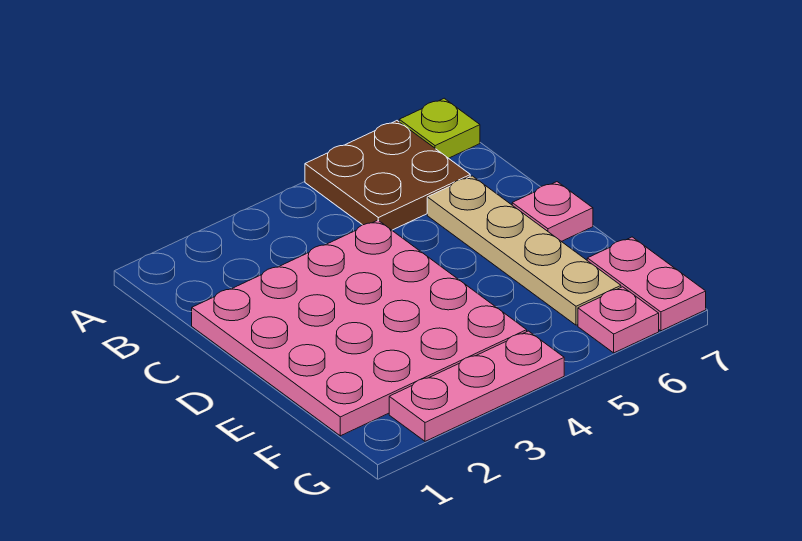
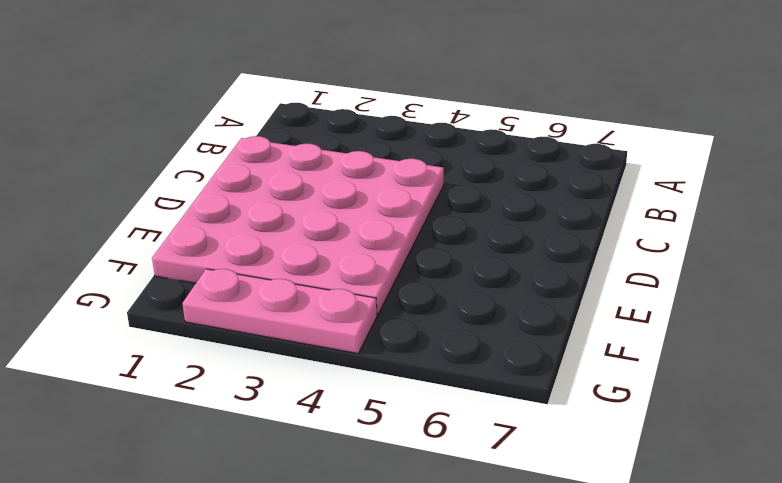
none -> brown 2x2 plate [305,121,470,230]
none -> lime 1x1 plate [399,98,480,158]

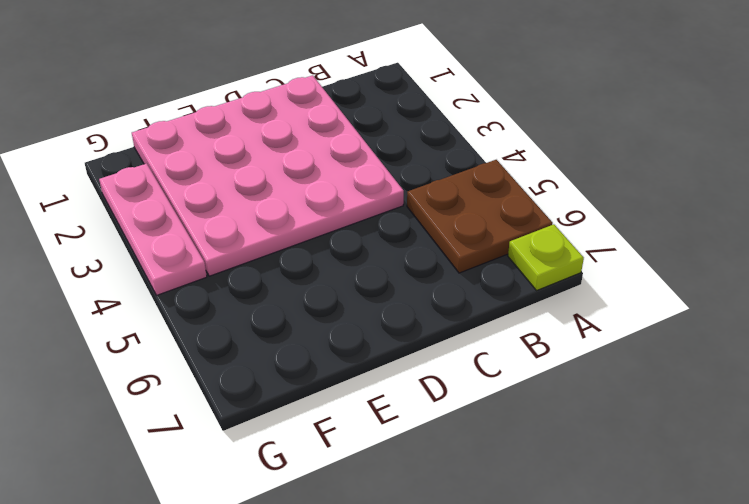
none -> tan 1x4 plate [427,176,621,325]
none -> pink 1x1 plate [512,182,593,241]

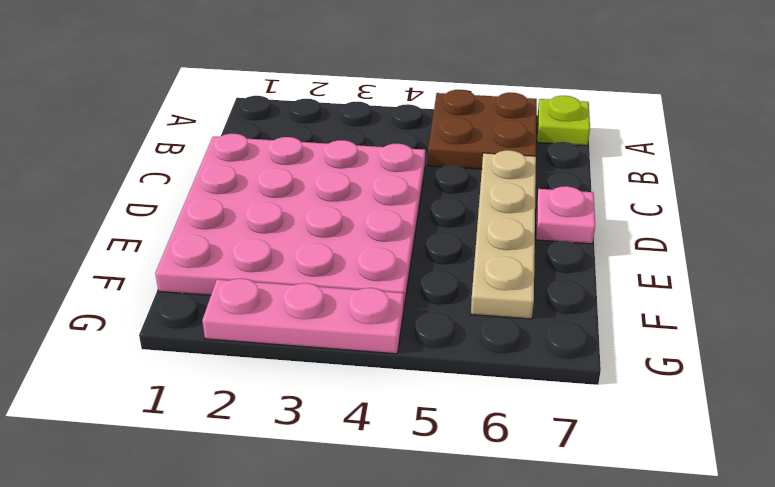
none -> pink 1x2 plate [587,237,706,331]
none -> pink 1x1 plate [578,287,659,353]

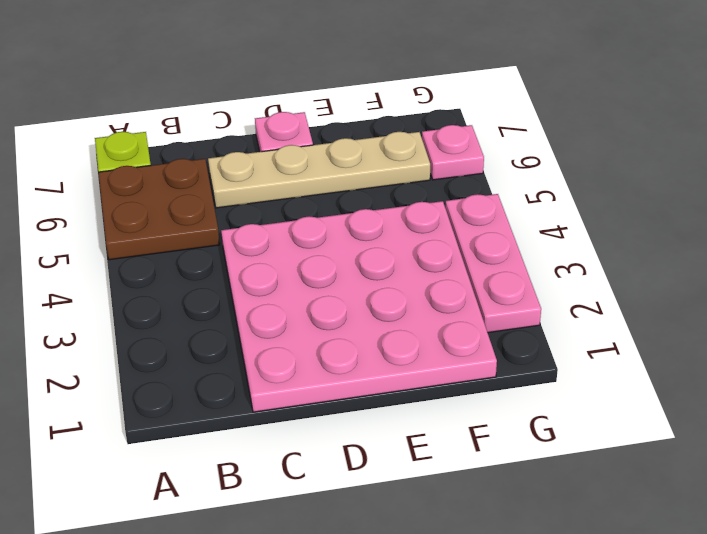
none -> pink 1x2 plate [587,237,706,331]

